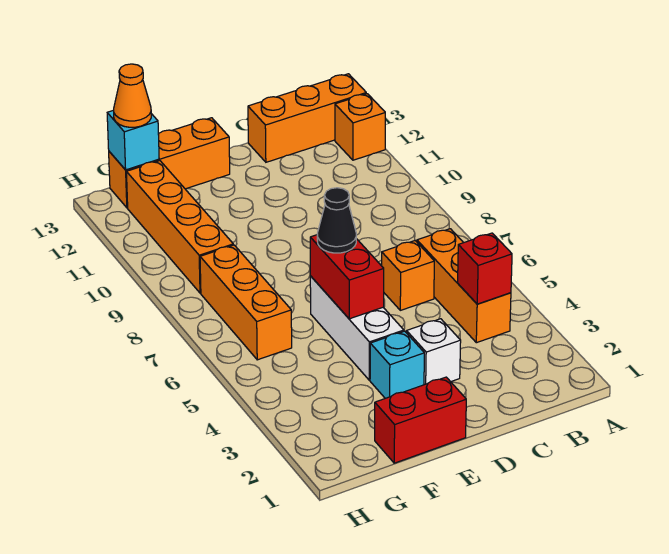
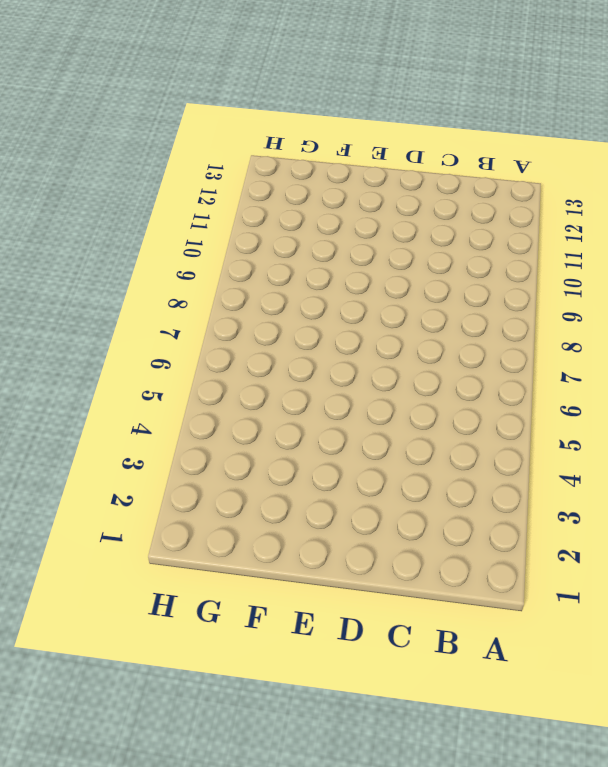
none -> orange 1x1 brick [335,94,385,160]
none -> orange 1x3 brick [248,74,366,162]
none -> orange 1x3 brick [417,229,511,343]

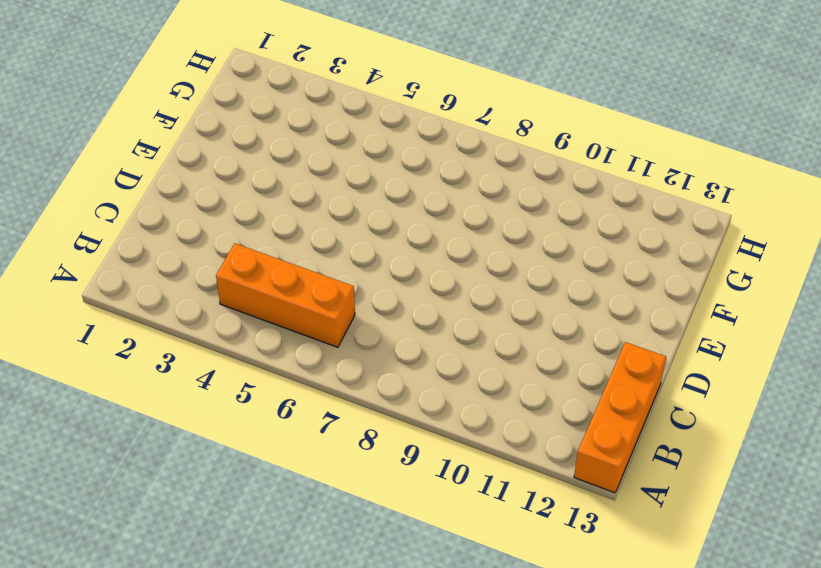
none -> orange 1x1 brick [335,94,385,160]
none -> orange 1x1 brick [382,241,434,310]
none -> white 1x1 brick [407,319,461,385]

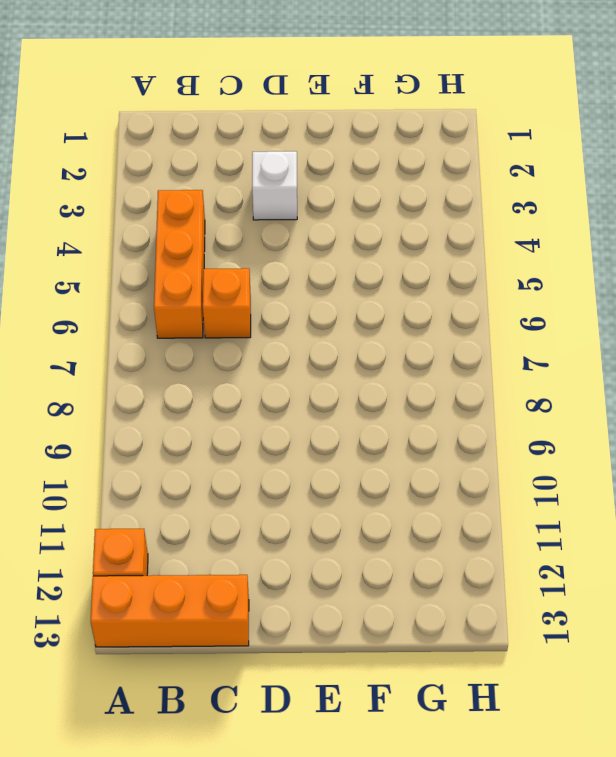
none -> red 1x2 brick [375,377,466,463]
none -> cyan 1x1 brick [370,331,424,398]
none -> white 1x3 brick [310,276,404,380]

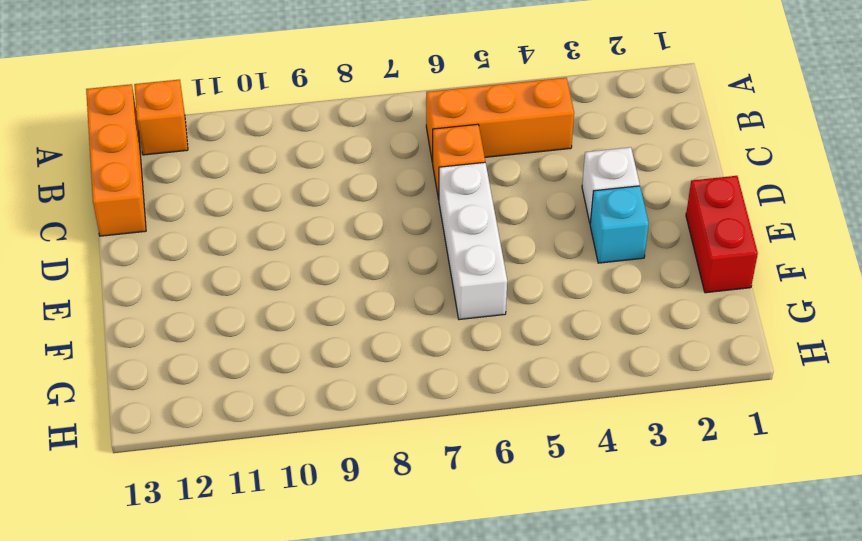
white 1x3 brick [439,162,507,320] -> white 1x3 brick turned to [310,276,404,380]
none -> orange 1x3 brick [109,118,230,208]
none -> orange 1x3 brick [200,245,292,360]
none -> orange 1x4 brick [126,161,233,293]

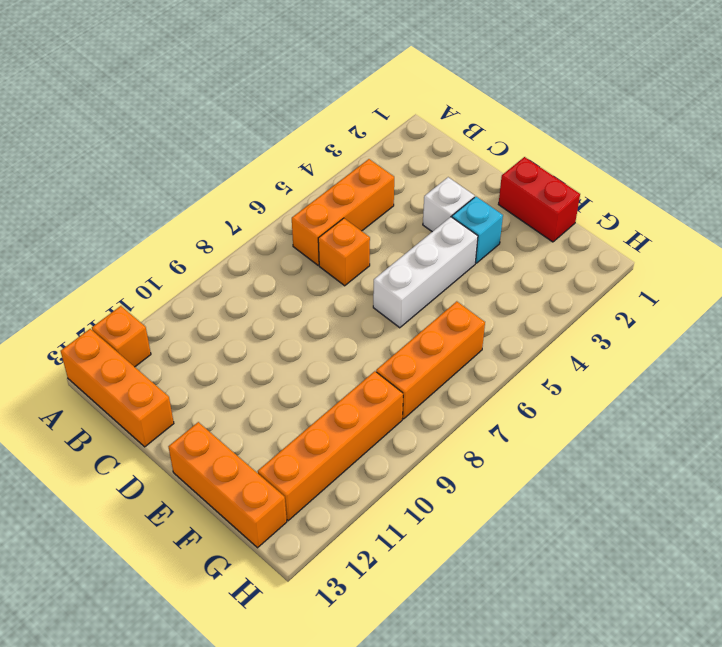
none -> red 1x1 brick [458,233,512,304]
none -> red 1x2 brick [310,235,384,319]
none -> cyan 1x1 brick [107,110,159,170]

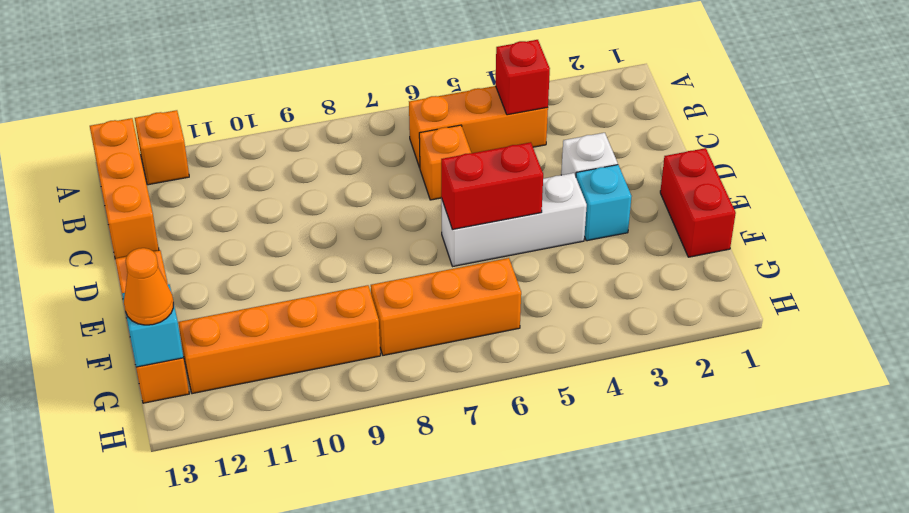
none -> black 1x1 cone [317,188,356,253]

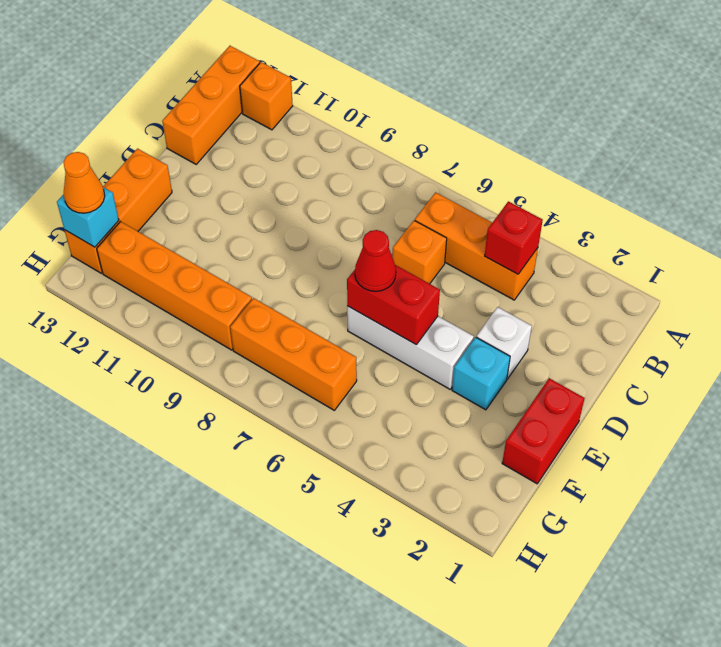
red 1x1 cone [355,230,396,291] -> black 1x1 cone [317,188,356,253]

